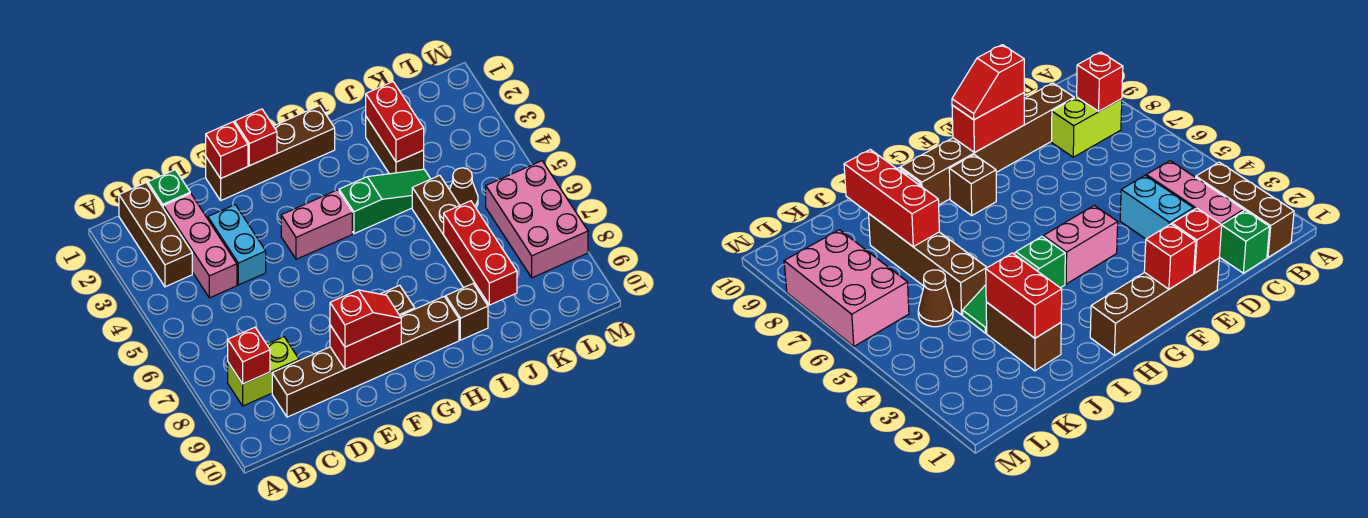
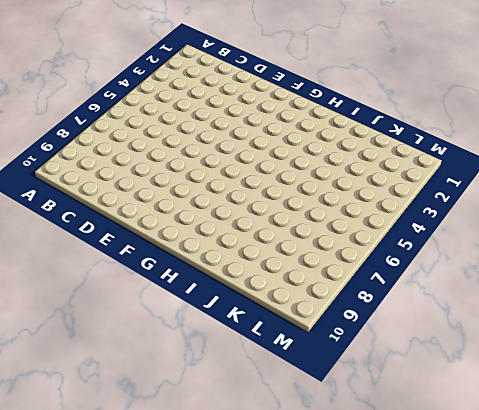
none -> brown 1x3 brick [119,183,192,287]
none -> lime 1x2 brick [228,337,299,406]
none -> green 1x1 brick [148,170,190,207]

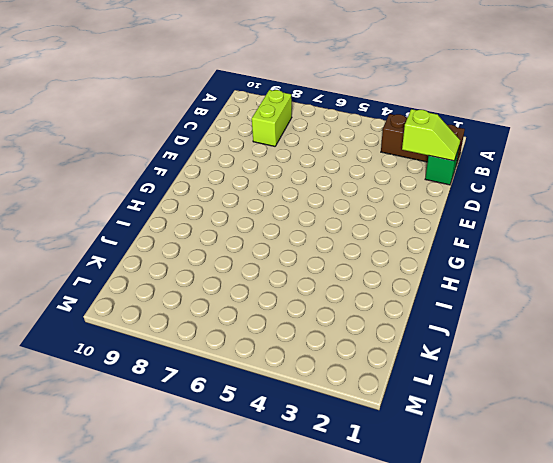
lime 1x2 slope [402,109,460,161] -> none
none -> pink 1x3 brick [163,193,237,298]
none -> brown 1x6 brick [272,297,459,417]
none -> cyan 1x2 brick [208,205,266,285]

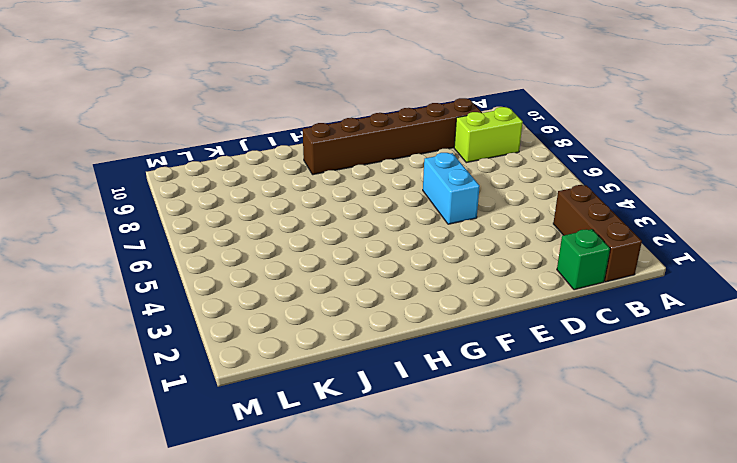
cyan 1x2 brick [423,153,480,224] -> cyan 1x2 brick moved to [208,205,266,285]
none -> pink 1x3 brick [163,193,237,298]
none -> brown 1x4 brick [206,106,335,200]
none -> pink 1x2 brick [281,190,352,259]

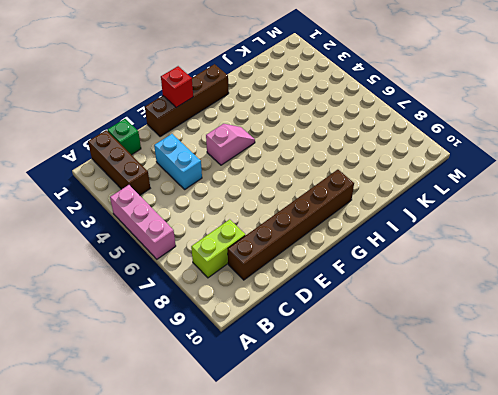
pink 1x3 brick [110,185,176,259] -> pink 1x3 brick moved to [163,193,237,298]
pink 1x2 slope [206,124,255,165] -> pink 1x2 brick [281,190,352,259]
none -> brown 1x1 brick [381,285,415,316]
none -> green 1x3 slope [339,169,430,234]
none -> brown 1x1 brick [446,284,488,340]

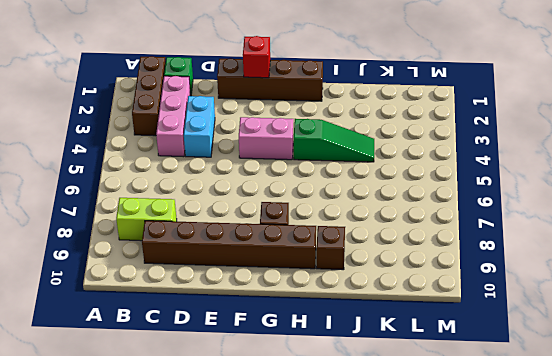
none -> brown 1x2 brick [366,117,424,174]
none -> brown 1x4 brick [412,175,485,299]
none -> brown 1x1 cone [450,168,478,208]

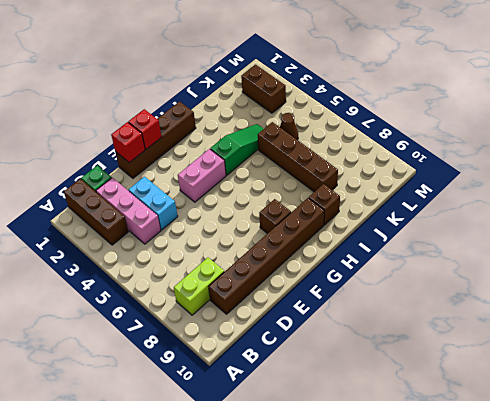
brown 1x2 brick [241,65,286,113] -> brown 1x2 brick moved to [366,117,424,174]
none -> pink 2x3 brick [486,161,588,278]
none -> red 1x1 brick [228,327,270,384]
none -> red 1x2 brick [330,323,401,369]

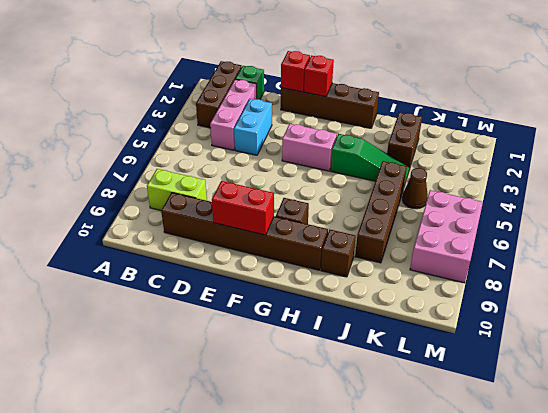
none -> red 1x1 brick [228,327,270,384]
none -> red 1x2 brick [366,82,424,162]
none -> red 1x3 brick [444,201,517,305]

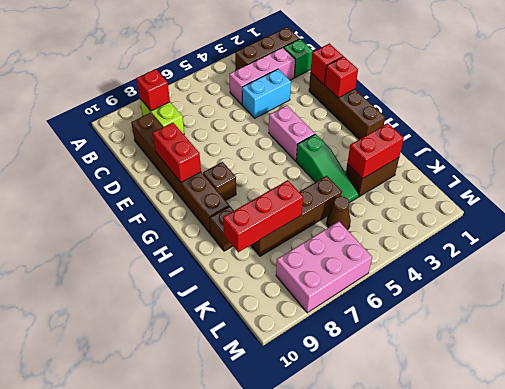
none -> red 1x2 slope [330,290,401,347]

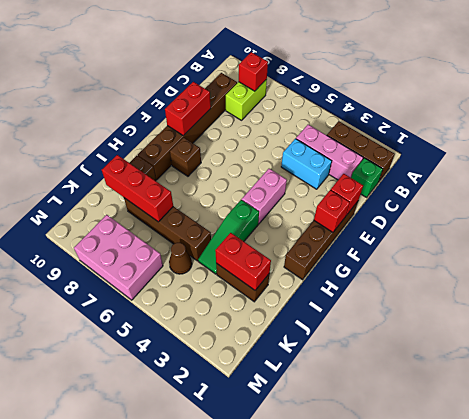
none -> red 1x2 slope [330,290,401,347]

